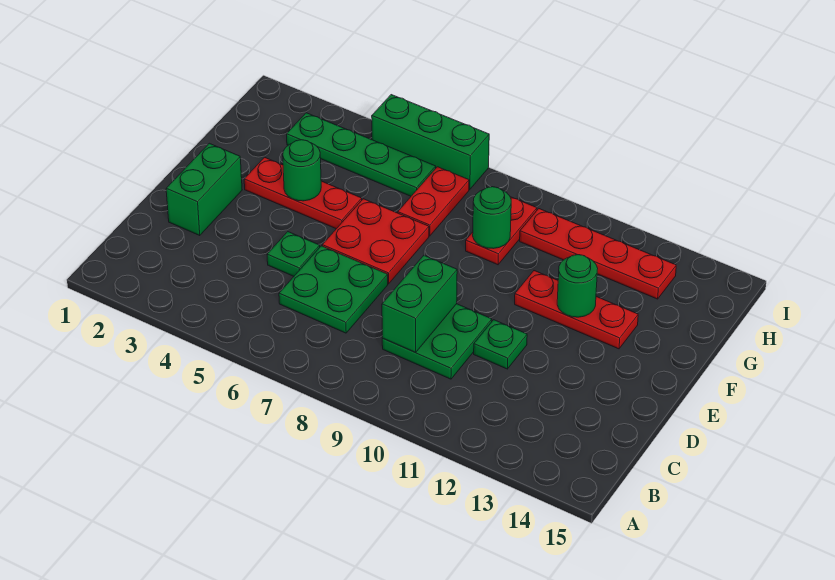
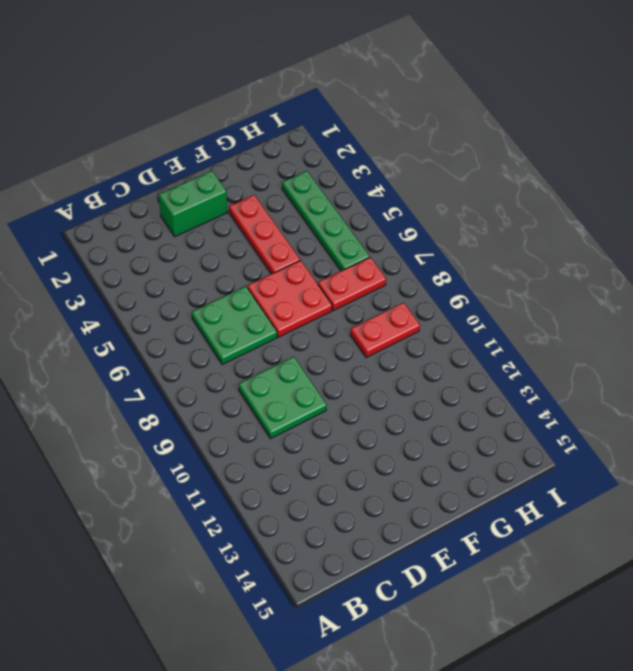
none -> green 1x1 plate [267,232,320,276]
none -> green 1x1 plate [474,320,527,369]
none -> red 1x3 plate [515,271,638,349]

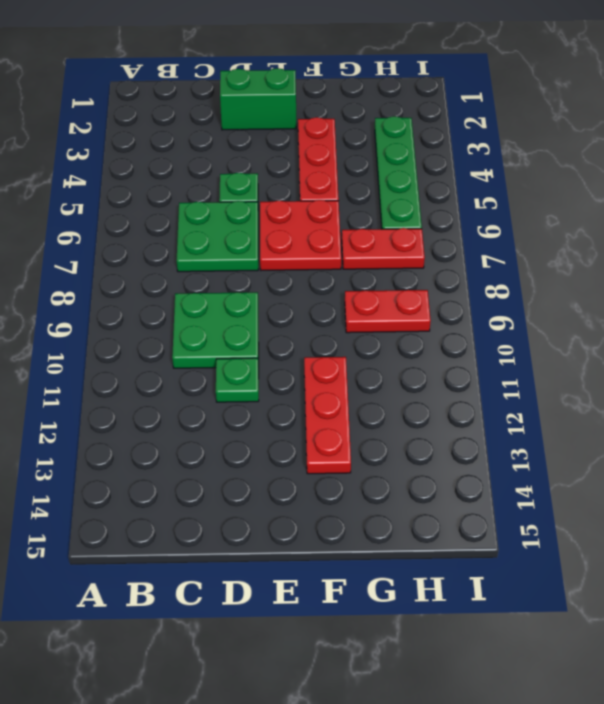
none -> red 1x4 plate [520,209,676,299]
none -> green 1x3 brick [372,95,489,189]
none -> green 1x2 brick [382,255,457,352]

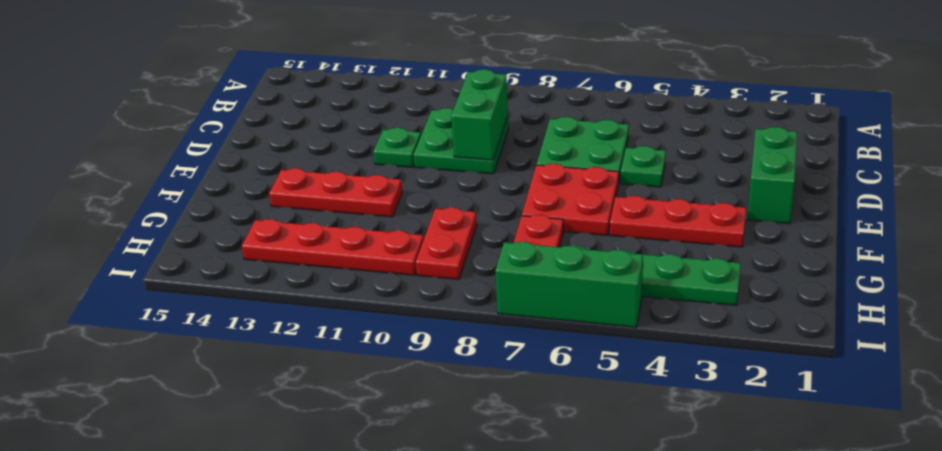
none -> green 1x1 round brick [283,140,321,201]
none -> green 1x1 round brick [557,255,598,317]
none -> green 1x1 round brick [473,187,511,249]

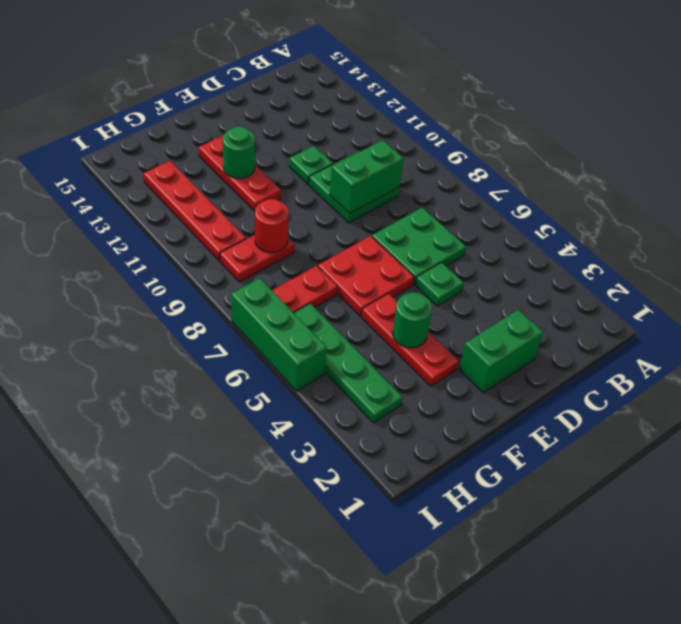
red 1x1 round brick [255,199,289,253] -> green 1x1 round brick [473,187,511,249]

